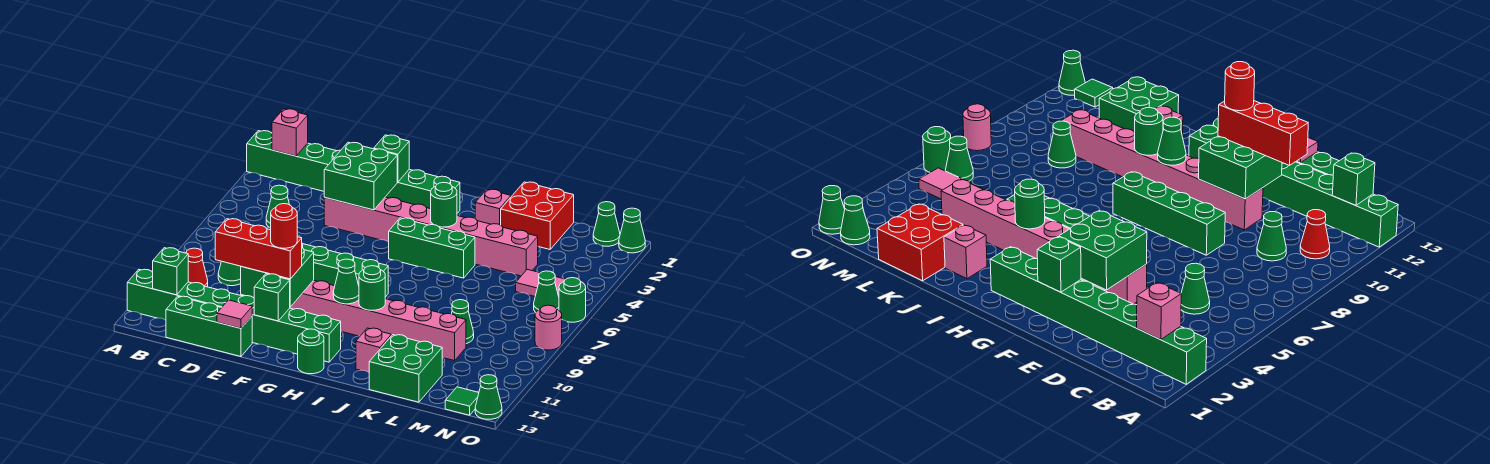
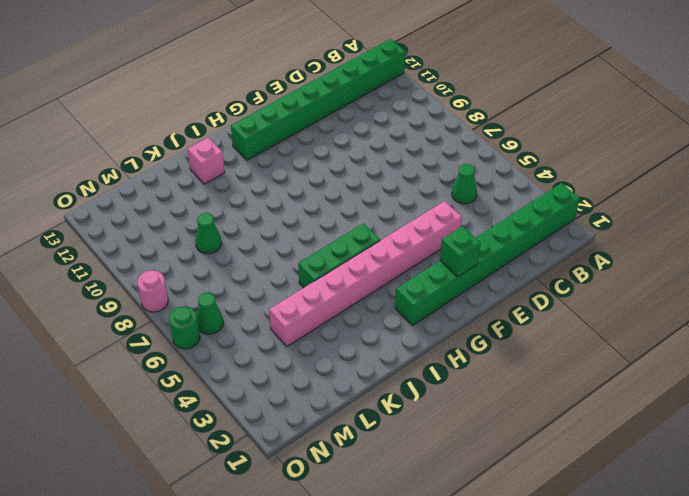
none -> red 1x1 cone [186,248,208,287]
none -> green 1x1 cone [218,261,241,286]
none -> green 1x3 brick [166,296,252,357]
none -> green 1x4 brick [302,244,388,297]

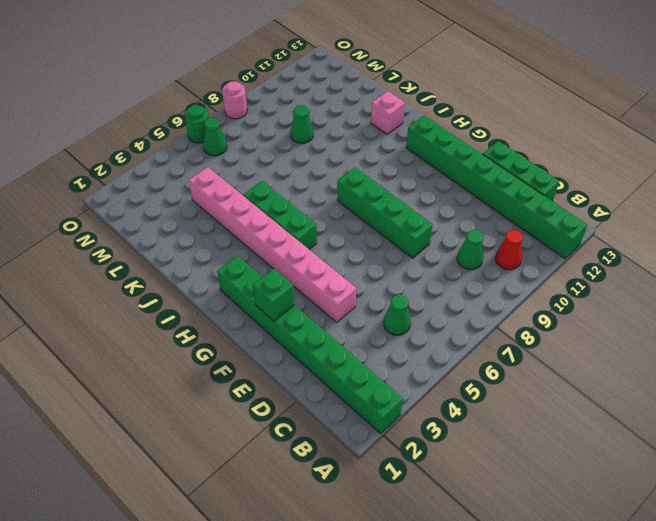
none -> pink 1x8 brick [290,280,466,361]
none -> green 1x1 round brick [298,329,324,374]
none -> pink 1x1 brick [475,189,511,225]
none -> red 2x2 brick [501,182,574,249]

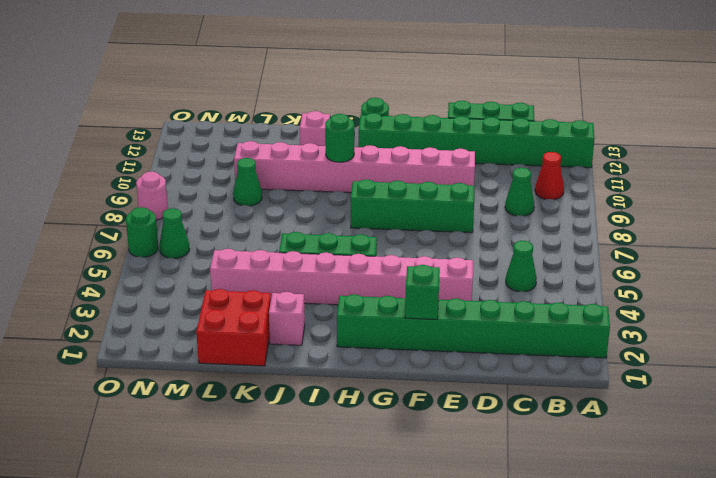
none -> green 2x2 brick [369,335,442,402]
none -> pink 1x2 tile [516,269,566,296]
none -> green 1x1 cone [593,202,620,246]
none -> green 1x1 tile [445,387,479,415]

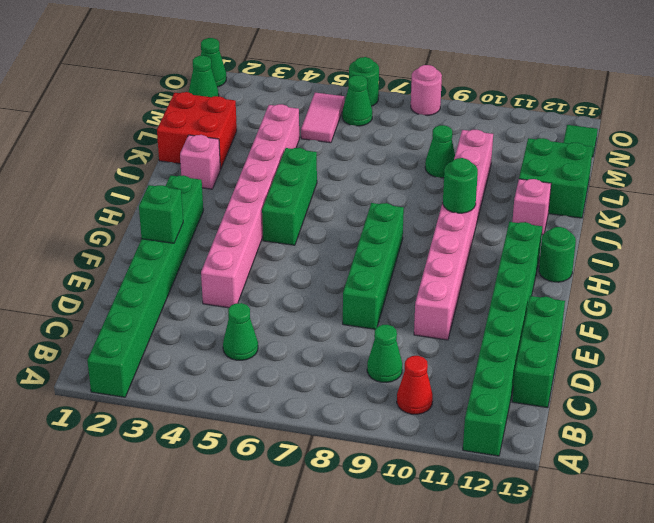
none -> green 1x1 cone [475,375,502,419]
none -> pink 1x1 brick [272,109,308,156]
none -> green 1x1 brick [153,248,188,295]
none -> green 2x2 brick [324,142,397,210]

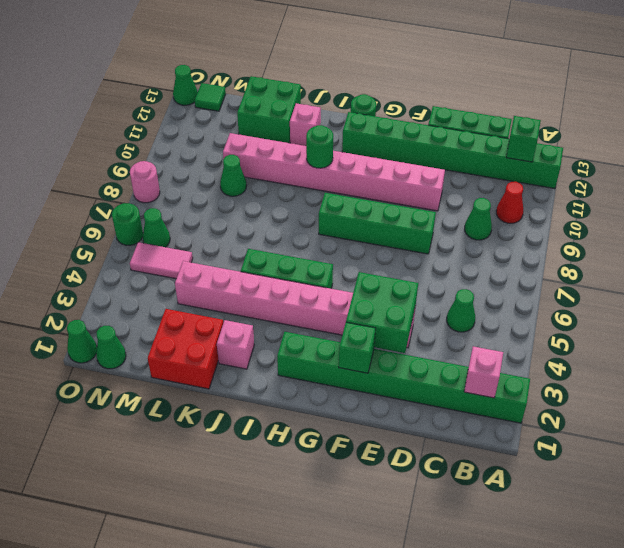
none -> green 2x2 brick [241,248,314,307]
none -> pink 1x1 tile [217,300,252,328]
none -> green 1x1 brick [254,274,290,321]
none -> green 1x1 cone [333,259,359,304]

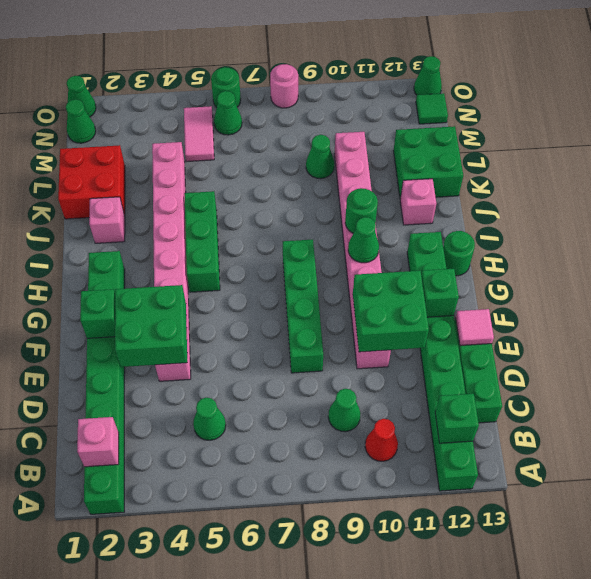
none -> green 1x1 round brick [431,182,457,227]
none -> red 1x3 brick [215,219,302,279]
none -> red 1x1 round brick [271,204,297,248]

